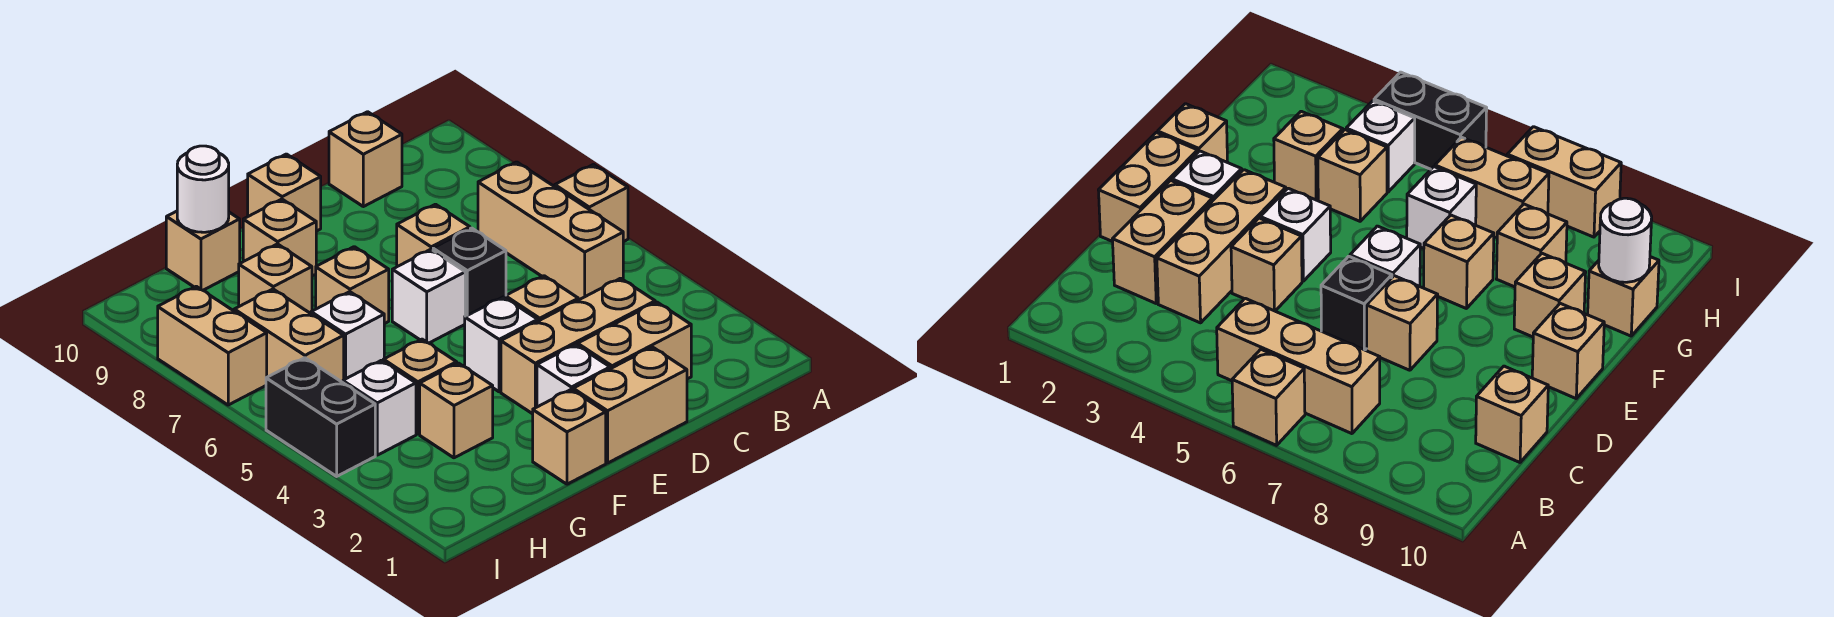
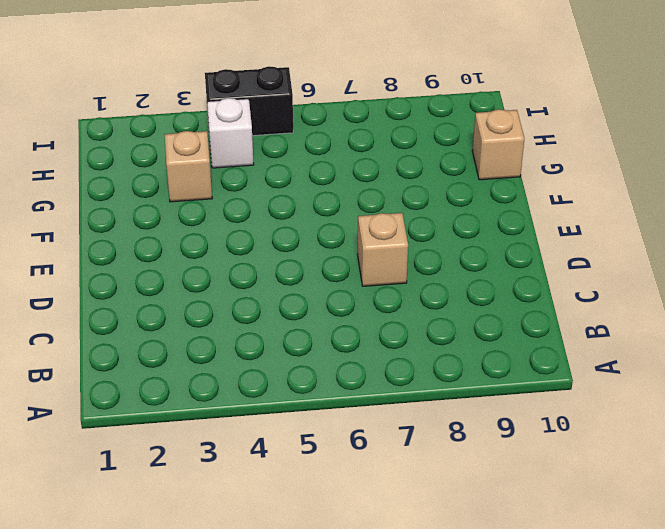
none -> tan 1x1 brick [555,165,628,242]
none -> tan 1x3 brick [478,162,623,300]
none -> tan 1x2 brick [578,302,691,379]

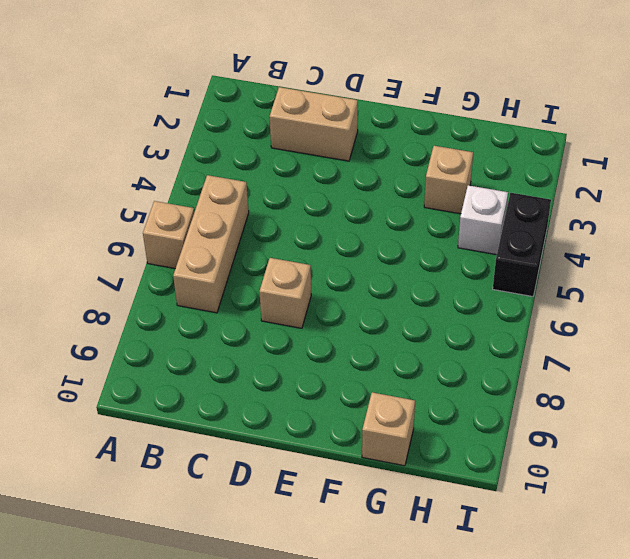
none -> tan 1x3 brick [501,278,655,414]
none -> tan 1x1 brick [329,112,402,207]
none -> tan 1x2 brick [573,347,687,463]

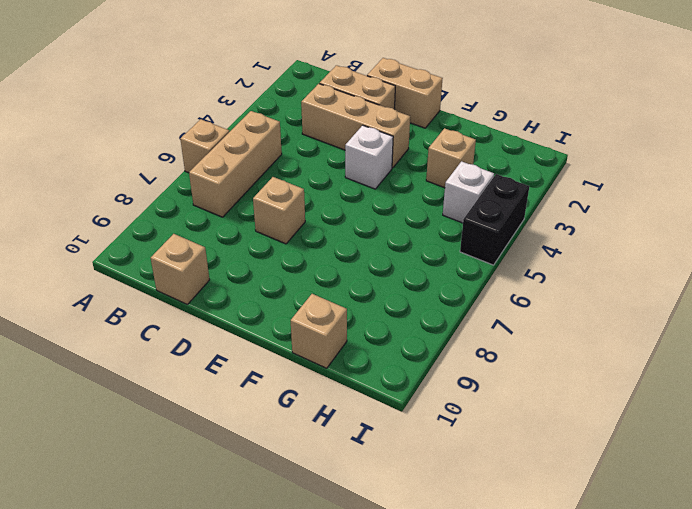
none -> tan 1x1 brick [505,276,578,321]
none -> black 1x1 brick [433,228,506,316]
none -> white 1x1 brick [537,344,610,407]

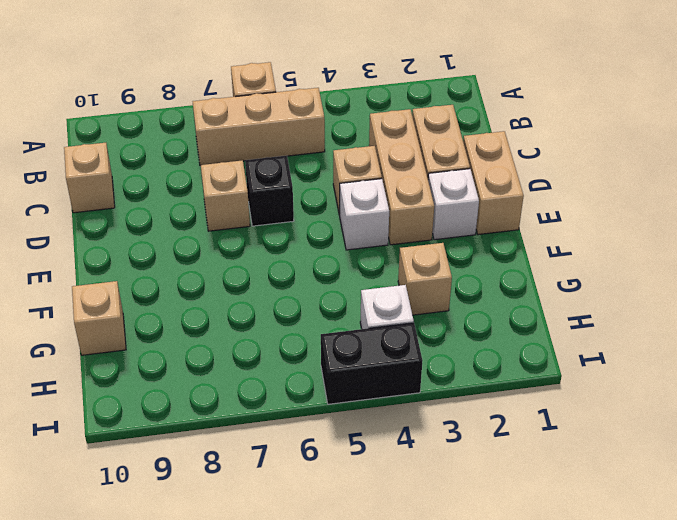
none -> white 1x1 brick [392,249,465,343]
none -> tan 1x1 brick [248,154,321,231]
none -> tan 1x1 brick [533,389,606,484]

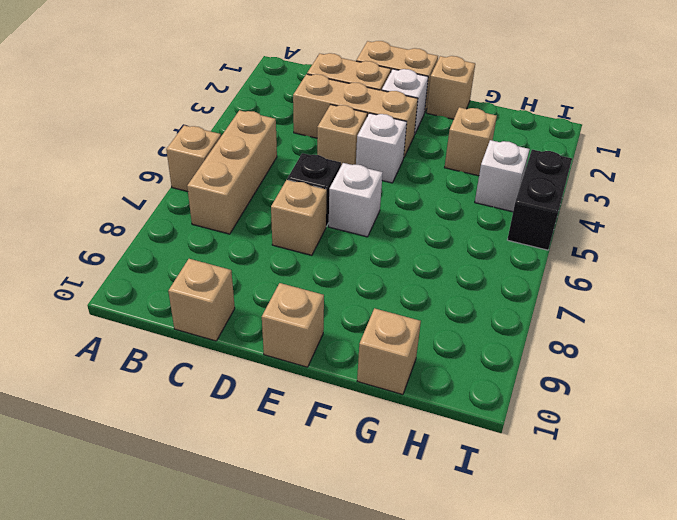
none -> tan 1x1 brick [316,247,389,324]
none -> tan 1x1 brick [243,199,316,276]
none -> tan 1x1 brick [383,339,457,434]

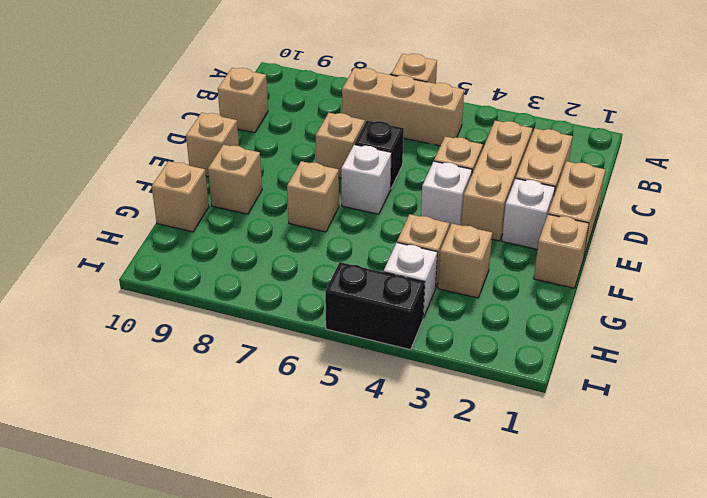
none -> white 1x1 brick [311,292,384,380]
none -> tan 1x1 brick [239,244,312,314]
none -> tan 1x2 brick [234,289,344,383]

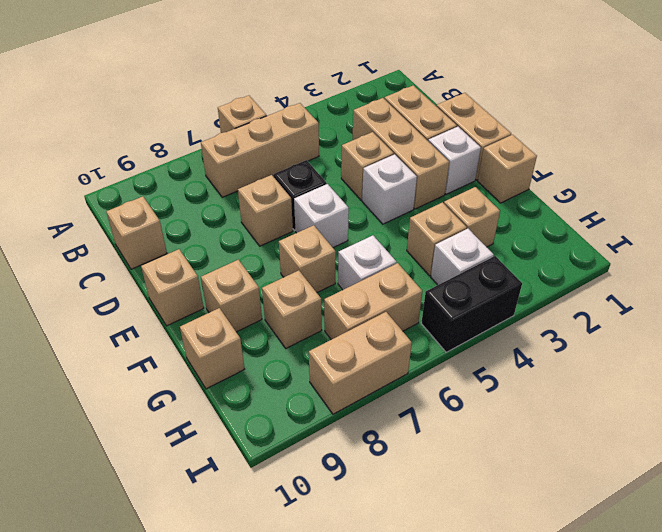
none -> white 1x1 round brick [177,146,229,232]

